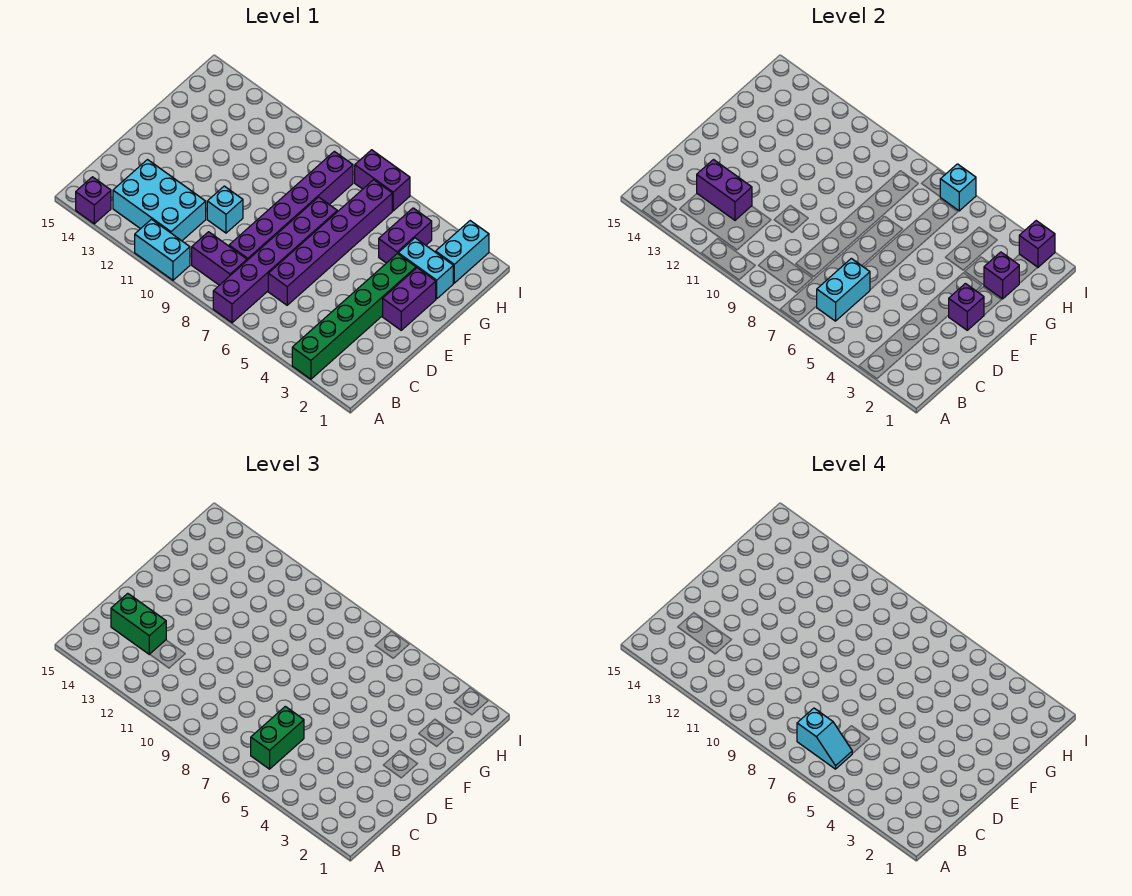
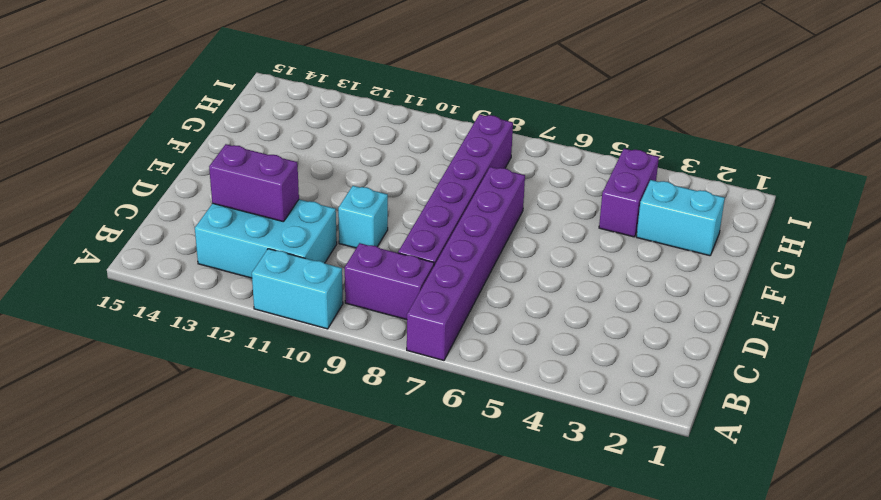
none -> green 1x6 brick [292,254,416,379]
none -> purple 1x1 brick [76,177,111,224]
none -> purple 1x6 brick [268,180,392,305]

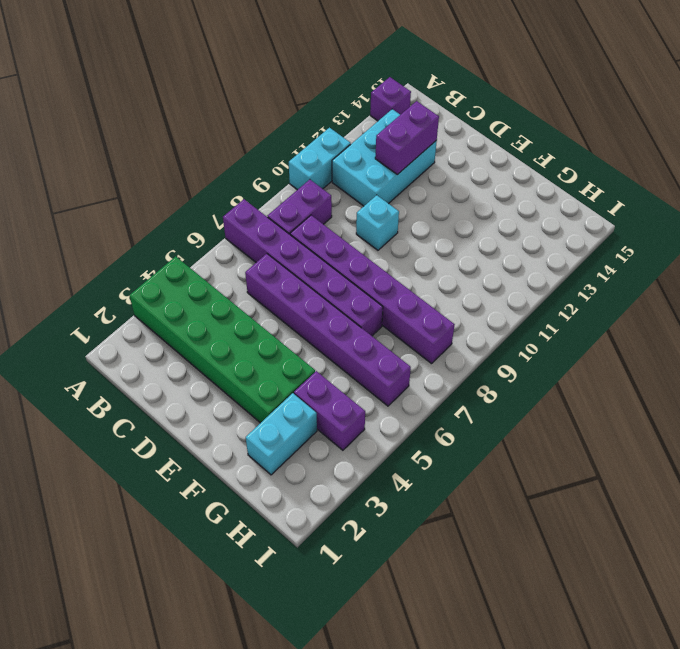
green 2x6 brick [129,256,315,423] -> green 1x6 brick [292,254,416,379]
none -> purple 1x2 brick [383,268,436,330]
none -> cyan 1x2 brick [436,221,489,283]
none -> purple 1x2 brick [355,150,410,211]

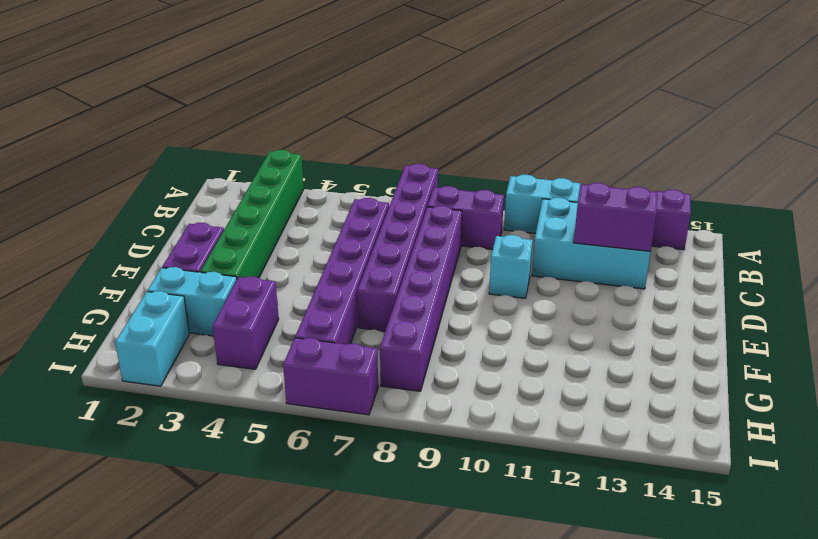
none -> cyan 1x2 brick [817,258,870,321]
none -> purple 1x1 brick [949,284,984,330]
none -> purple 1x1 brick [984,252,1019,299]

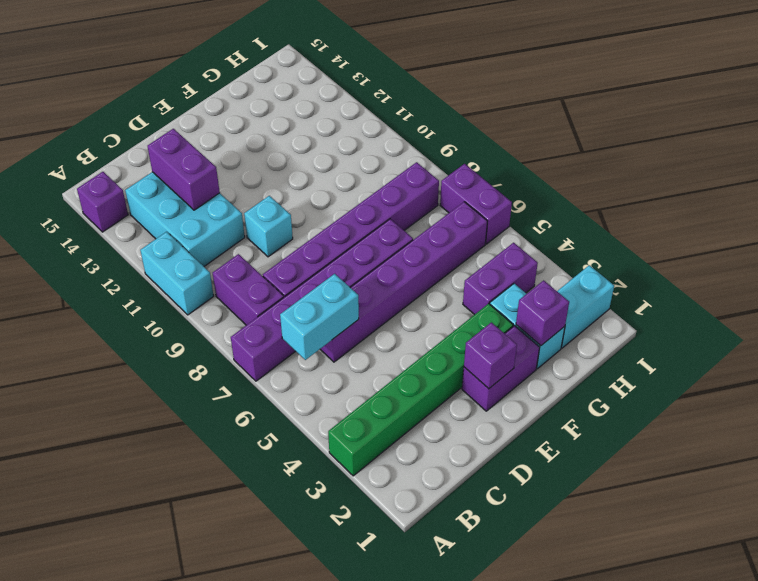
none -> purple 1x1 brick [1019,221,1055,267]
none -> cyan 1x1 brick [940,164,976,211]
none -> green 1x2 brick [251,706,304,769]

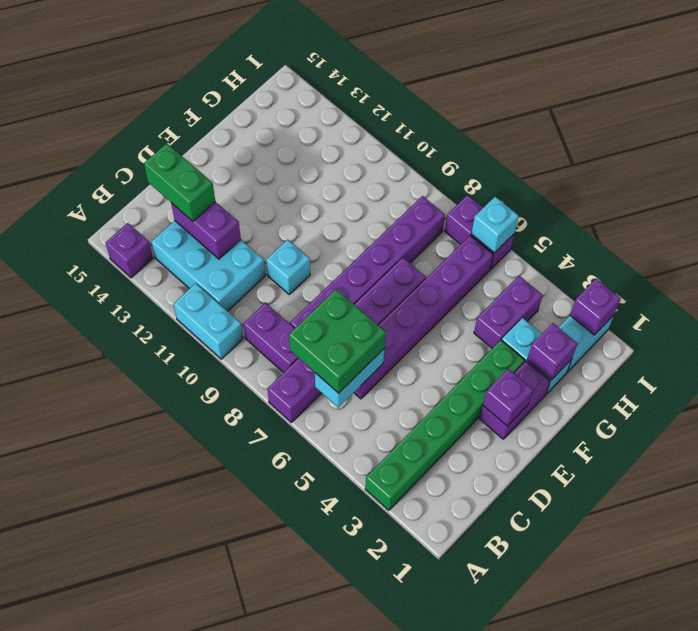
green 2x2 brick [289,289,386,393] -> green 1x2 brick [251,706,304,769]
none -> cyan 1x2 slope [797,708,852,769]

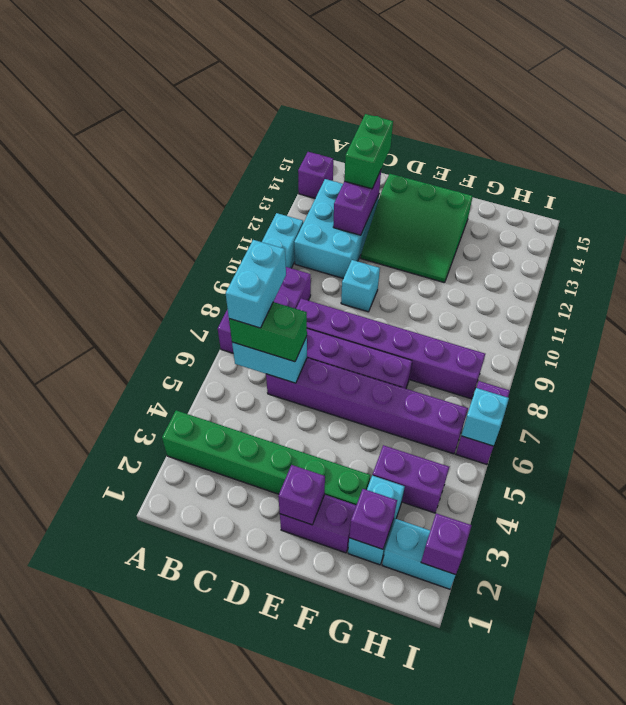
cyan 1x2 brick [226,240,286,328] -> cyan 1x2 slope [797,708,852,769]
green 3x3 slope [361,174,473,283] -> none

